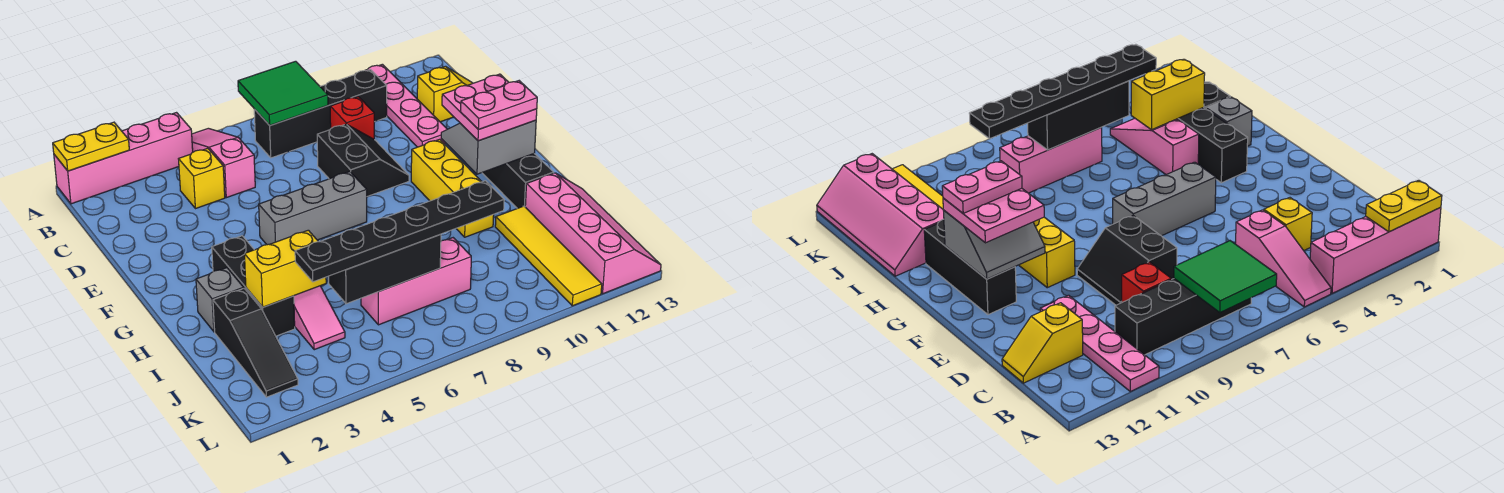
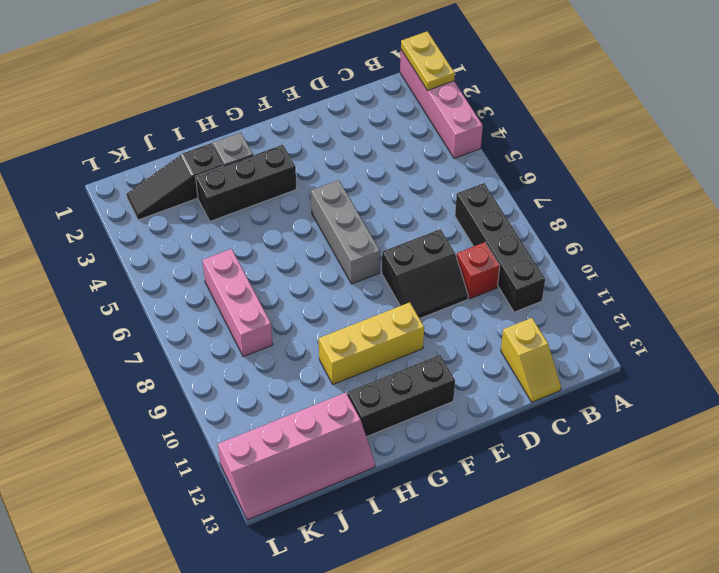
none -> pink 1x3 slope [192,128,255,198]
none -> pink 1x4 plate [365,64,447,147]
none -> yellow 1x1 brick [179,148,225,209]

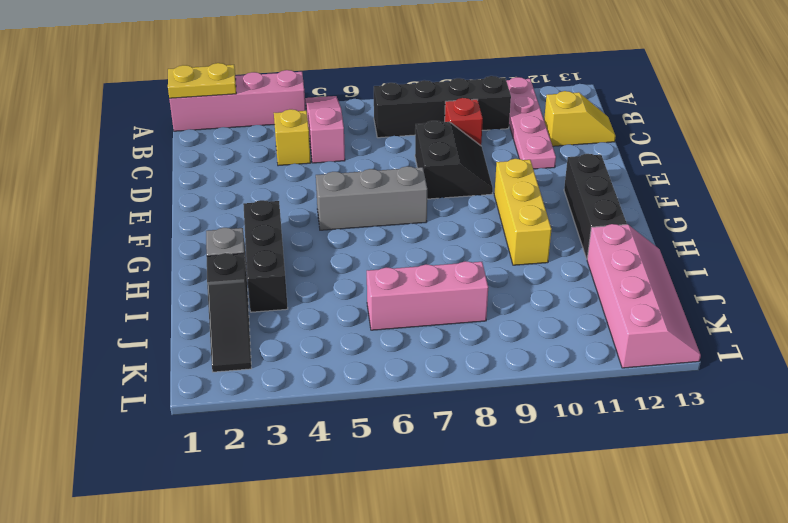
none -> pink 1x3 slope [294,286,345,350]
none -> yellow 1x4 tile [495,206,602,306]
none -> green 2x2 tile [238,61,328,125]

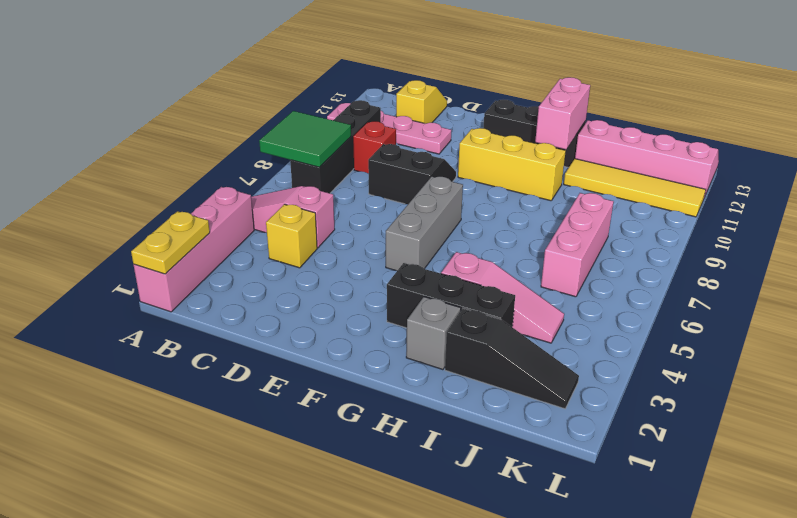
pink 1x2 brick [535,77,590,149] -> none
none -> grey 2x2 slope [441,120,536,174]
none -> yellow 1x2 brick [244,230,326,307]
none -> black 1x3 brick [329,234,441,304]

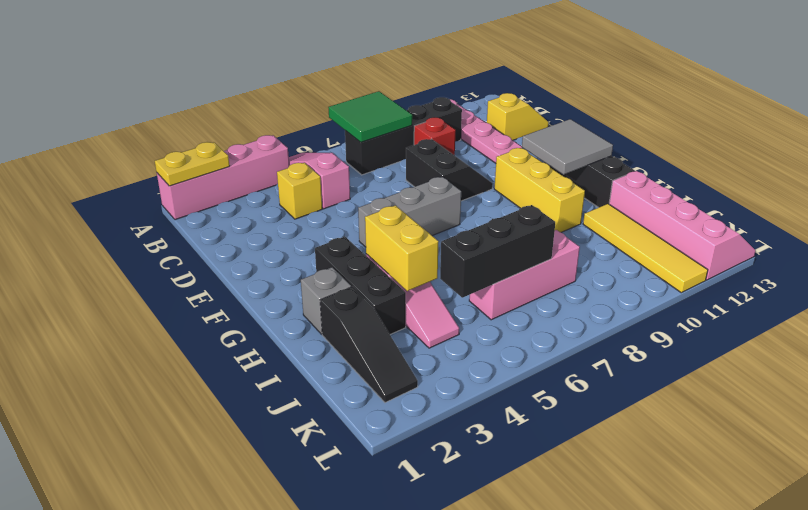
grey 2x2 tile [522,119,613,175] -> grey 2x2 slope [441,120,536,174]
yellow 1x2 brick [365,205,439,291] -> yellow 1x2 brick turned to [244,230,326,307]
none -> pink 2x2 plate [442,74,537,141]
none -> black 1x6 plate [295,181,504,282]
none -> pink 1x2 plate [461,81,537,130]

